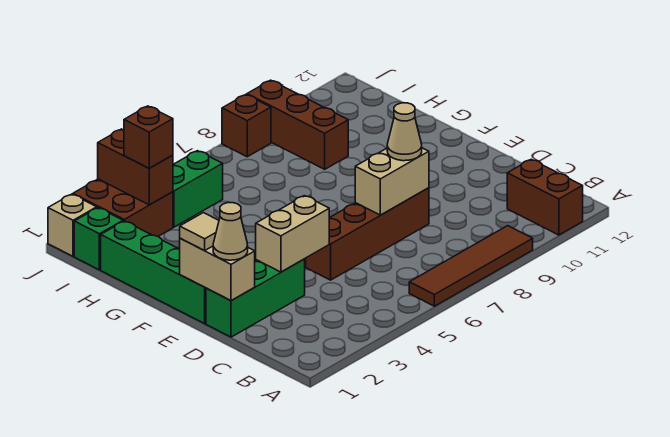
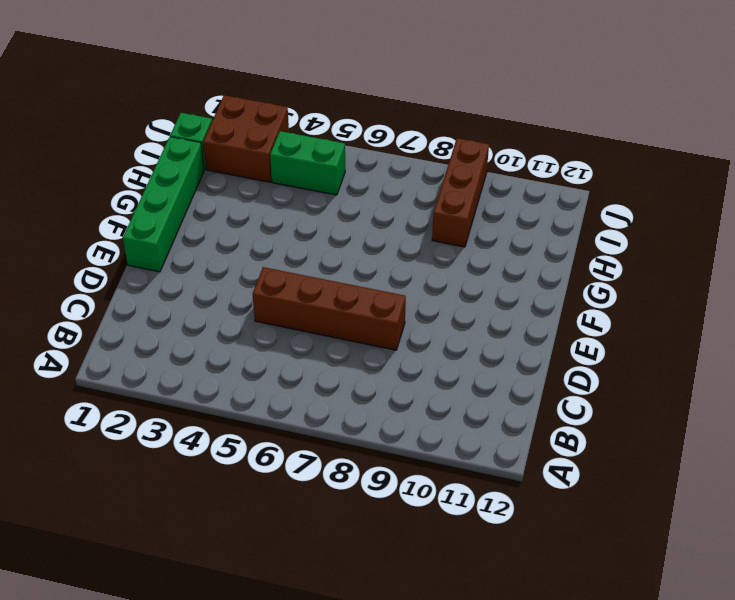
none -> brown 1x4 tile [409,226,533,306]
none -> brown 1x2 brick [507,159,583,235]
none -> green 1x3 brick [206,259,305,337]

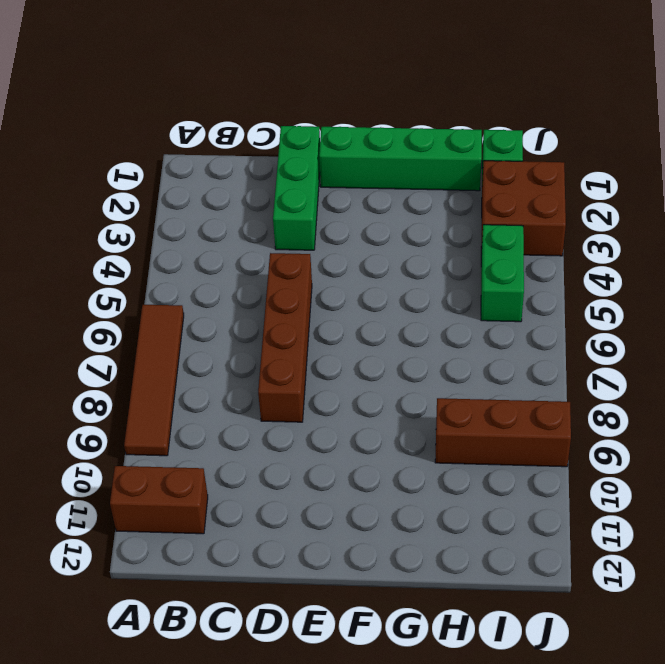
none -> tan 1x1 brick [48,194,97,256]
none -> brown 1x1 brick [222,95,271,157]
none -> tan 1x2 brick [180,238,255,301]

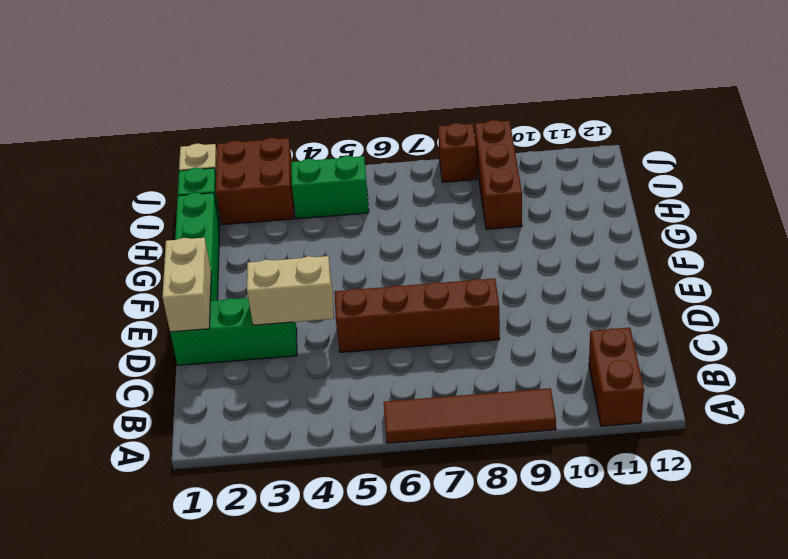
none -> tan 1x2 brick [355,148,429,215]
none -> brown 1x2 brick [98,129,173,205]
none -> tan 1x1 cone [213,203,248,260]

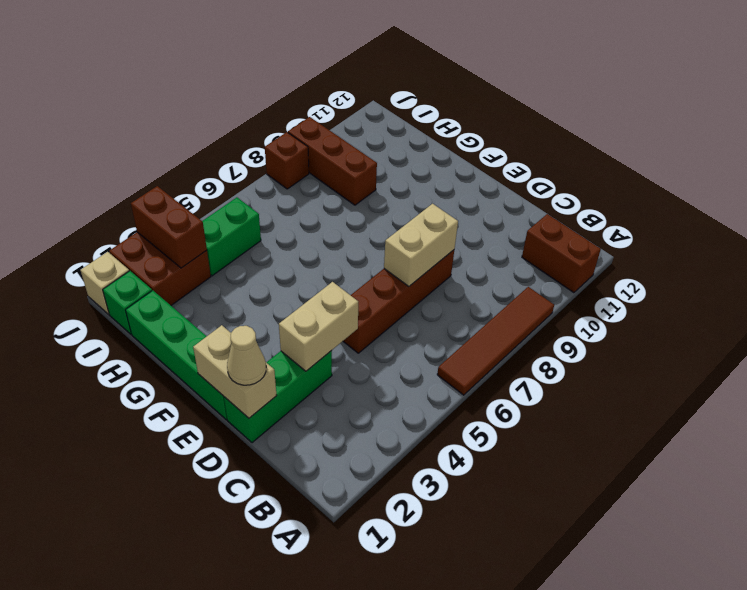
none -> tan 1x1 cone [387,103,422,161]
none -> tan 1x1 tile [180,213,219,251]
none -> brown 1x1 brick [124,106,173,168]

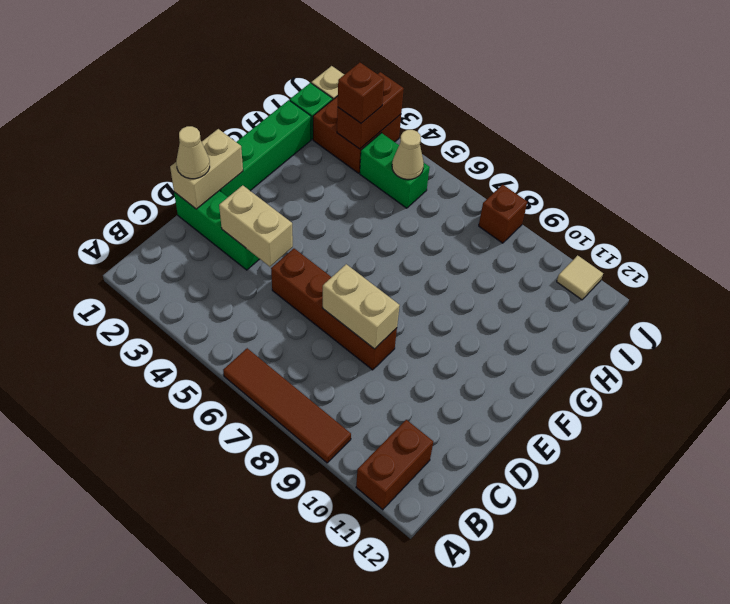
tan 1x1 cone [392,130,424,179] -> tan 1x1 cone moved to [387,103,422,161]
tan 1x1 tile [557,255,603,300] -> tan 1x1 tile moved to [180,213,219,251]
none -> brown 1x3 brick [247,80,348,169]

